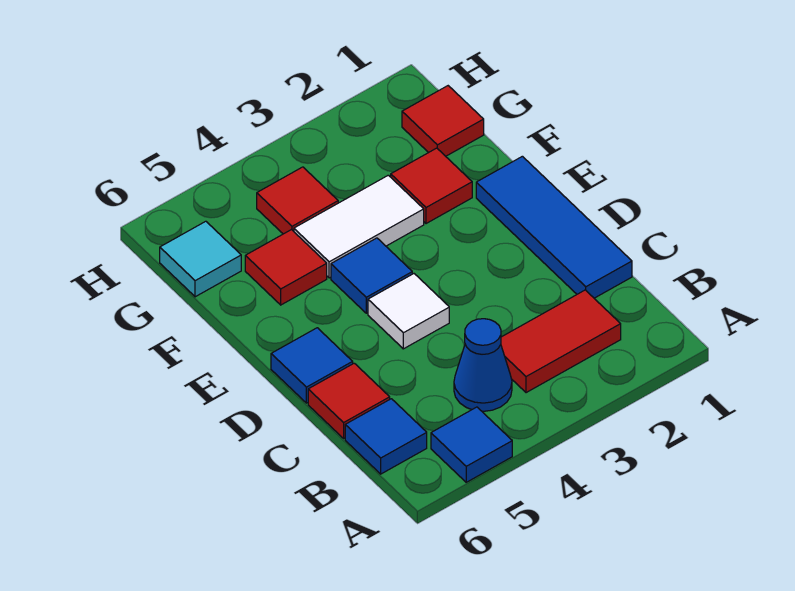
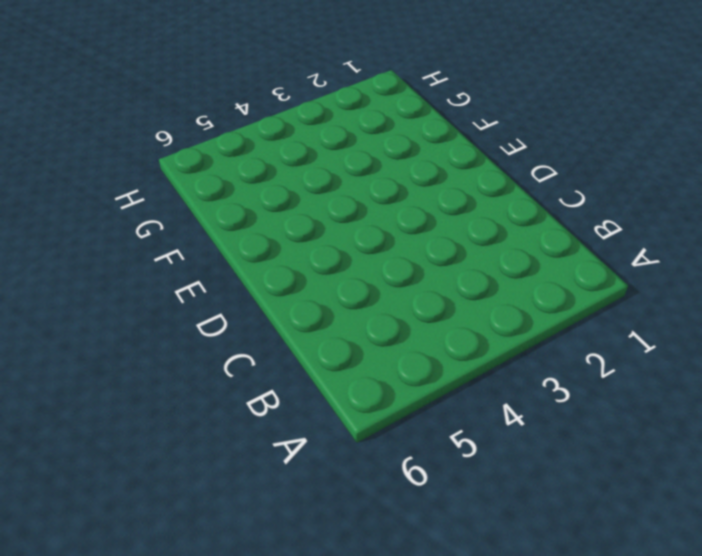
none -> blue 1x1 tile [431,407,512,482]
none -> red 1x2 tile [501,290,621,393]
none -> blue 1x1 cone [454,319,512,411]

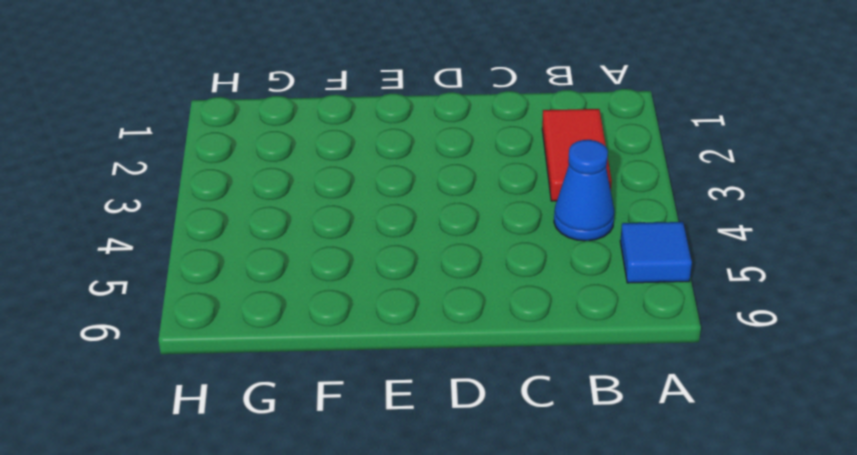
none -> blue 1x1 tile [345,399,427,474]
none -> blue 1x3 tile [476,156,632,298]
none -> red 1x1 tile [308,363,390,438]

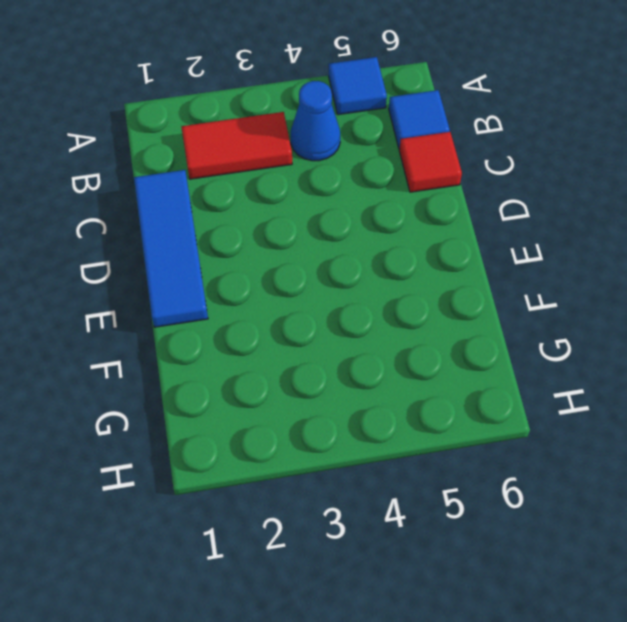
none -> white 1x1 tile [368,274,449,349]
none -> blue 1x1 tile [271,328,353,403]
none -> blue 1x1 tile [331,238,412,313]

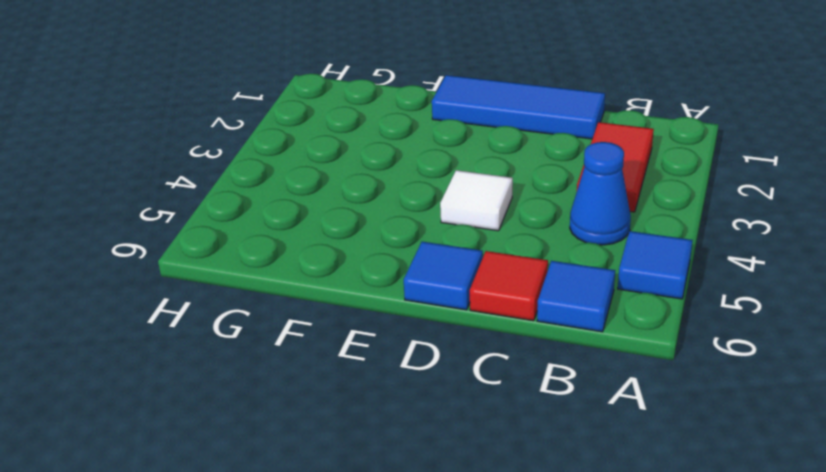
none -> blue 1x1 tile [331,238,412,313]
none -> red 1x1 tile [391,148,472,224]
none -> white 1x2 tile [294,175,424,278]

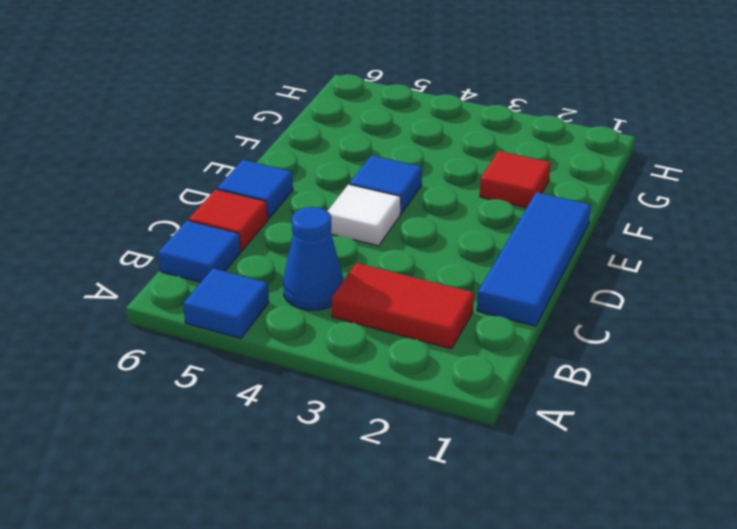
none -> white 1x2 tile [294,175,424,278]
none -> red 1x1 tile [245,230,327,305]
none -> red 1x1 tile [402,86,484,156]

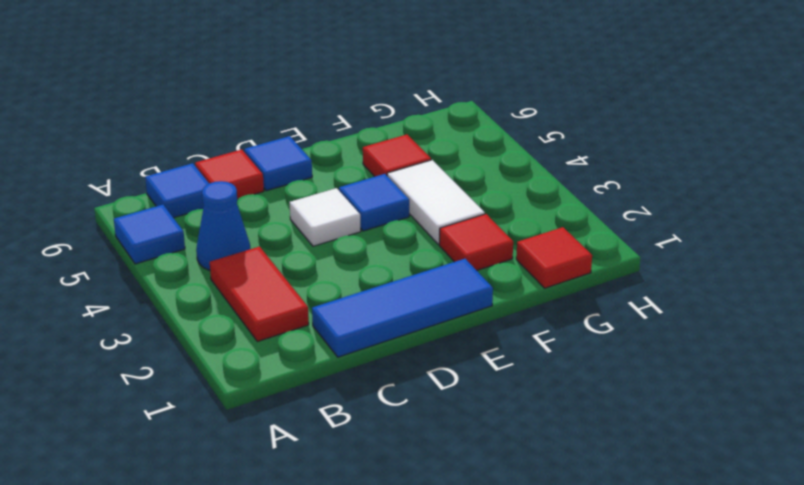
none -> red 1x1 tile [257,167,338,234]
none -> cyan 1x1 tile [160,221,241,297]

